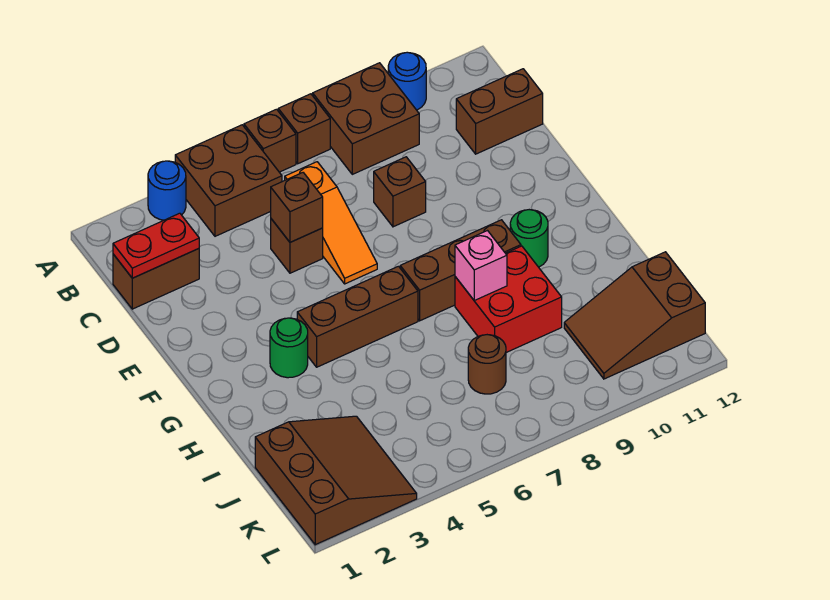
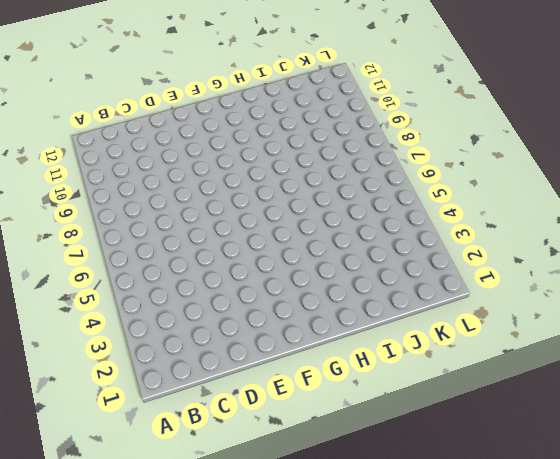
none -> blue 1x1 round brick [148,161,186,220]
none -> brown 2x2 brick [175,125,282,236]
none -> brown 1x1 brick [244,109,296,172]

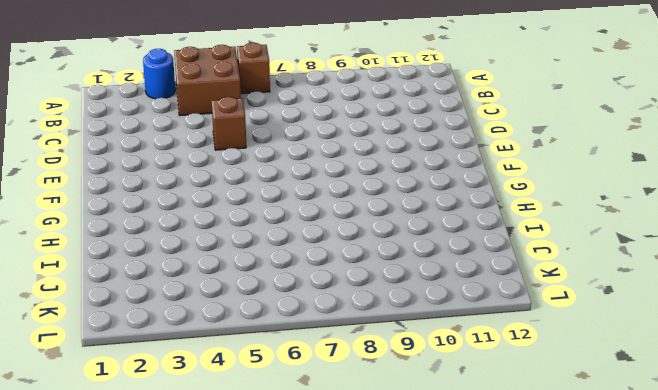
none -> brown 1x1 brick [278,94,330,164]
none -> brown 2x2 brick [313,63,419,174]
none -> blue 1x1 round brick [388,52,426,110]

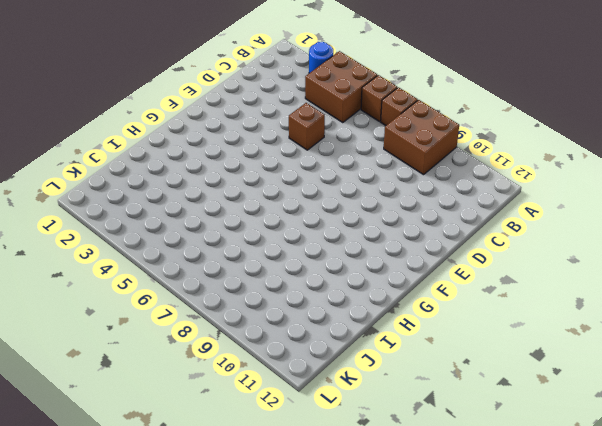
none -> blue 1x1 round brick [388,52,426,110]
none -> brown 1x2 brick [113,249,199,309]
none -> orange 1x3 slope [285,162,377,284]

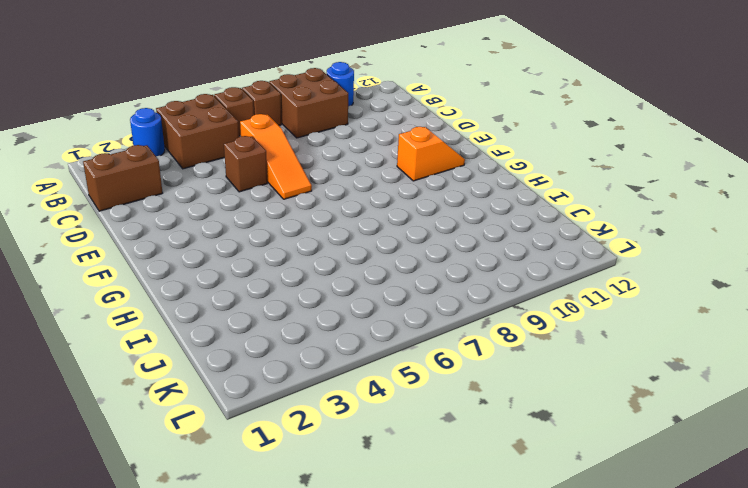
orange 1x2 slope [397,127,465,181] -> none
none -> brown 1x2 brick [456,69,543,154]
none -> brown 1x1 brick [374,157,426,227]
none -> green 1x1 round brick [270,318,308,378]

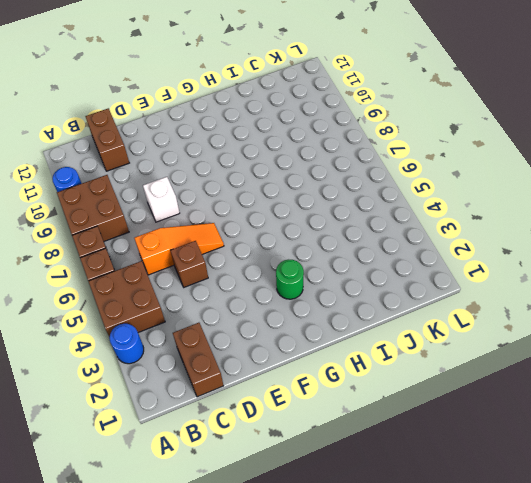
white 1x1 brick [143,177,180,222] -> brown 1x1 brick [374,157,426,227]
none -> brown 1x3 brick [297,266,418,367]
none -> brown 1x3 brick [400,220,521,321]
none -> green 1x1 round brick [510,210,548,267]

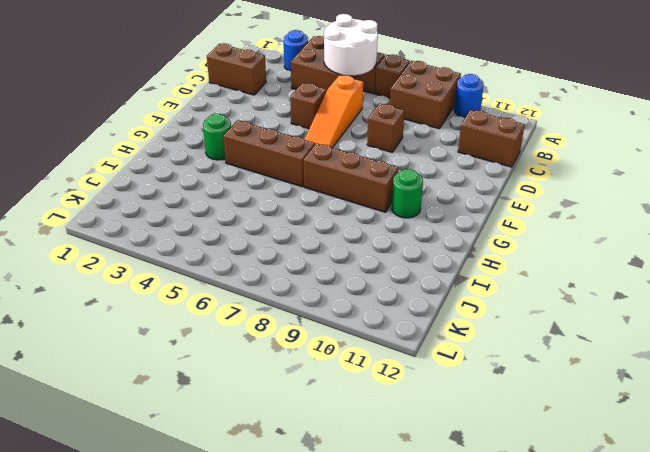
white 2x2 round brick [324,14,378,75] -> none
none -> red 2x2 brick [455,246,562,352]
none -> brown 3x3 slope [255,416,417,545]
none -> brown 1x1 round brick [468,335,506,394]

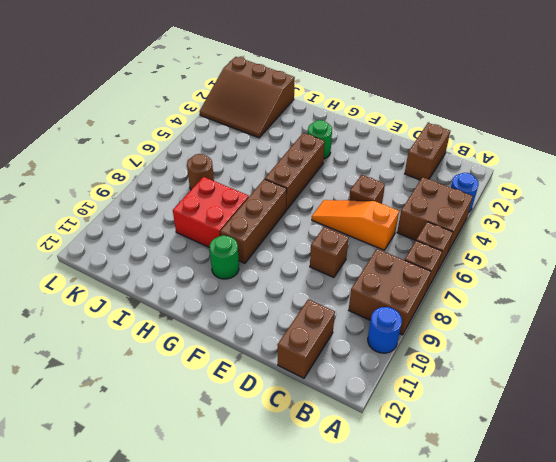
none -> brown 2x3 slope [564,252,705,379]
none -> red 1x2 plate [113,213,199,278]
none -> brown 1x1 brick [271,173,323,242]

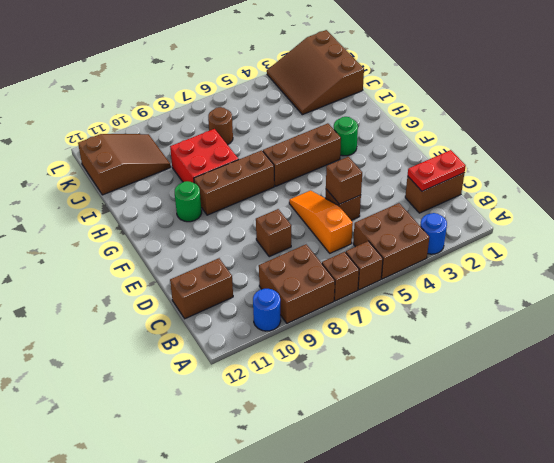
none -> pink 1x1 brick [455,231,507,300]

